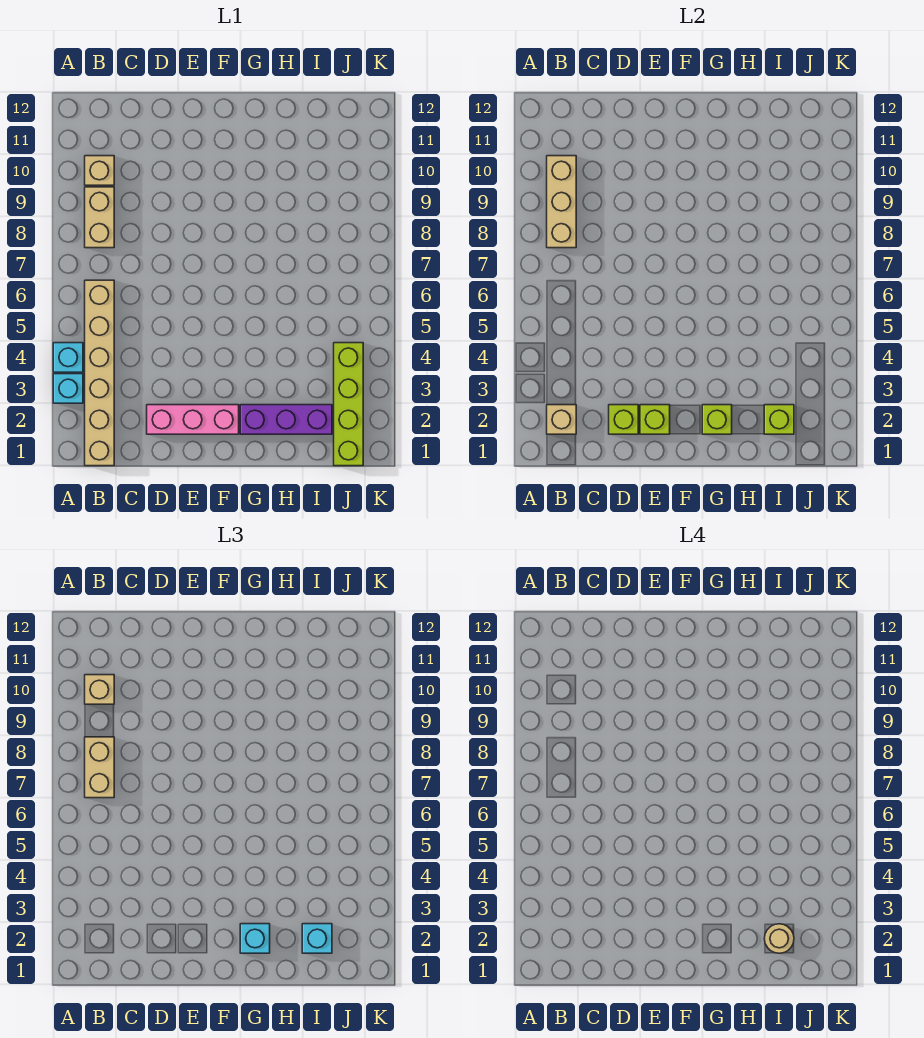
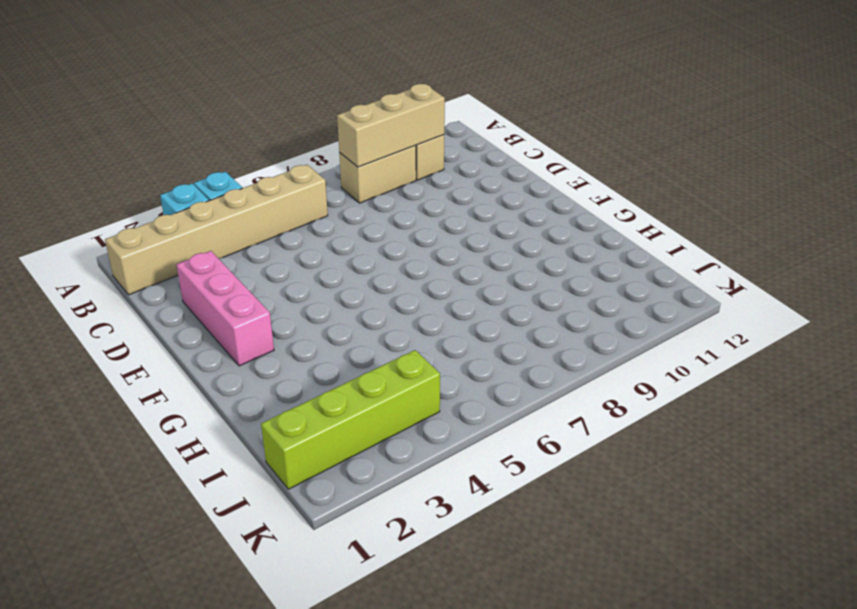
none -> purple 1x3 brick [240,405,332,434]
none -> tan 1x1 brick [547,405,576,434]
none -> lime 1x1 brick [609,405,638,434]

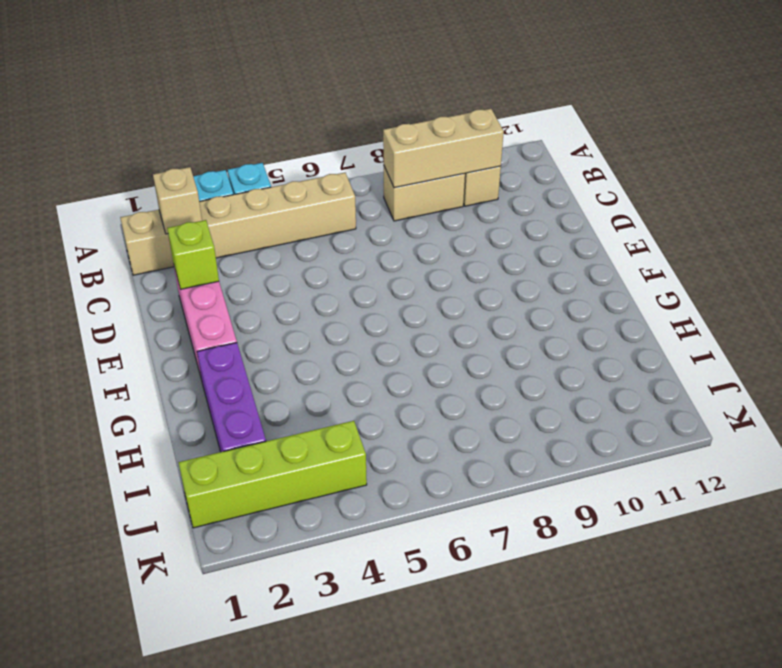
none -> lime 1x1 brick [640,405,670,434]
none -> lime 1x1 brick [702,405,732,434]
none -> lime 1x1 brick [764,405,794,434]

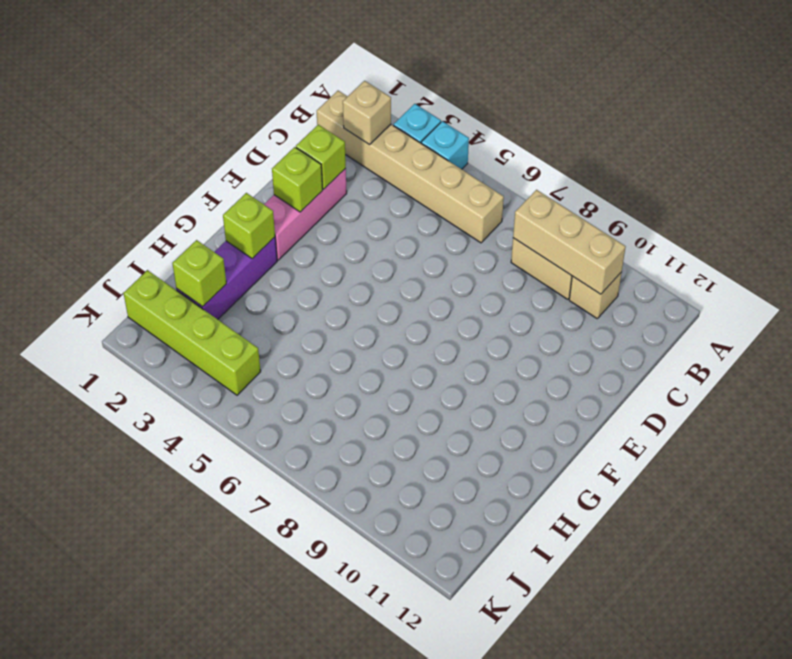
none -> tan 1x2 brick [85,737,114,798]
none -> tan 1x1 brick [85,675,114,704]
none -> cyan 1x1 brick [240,924,270,953]

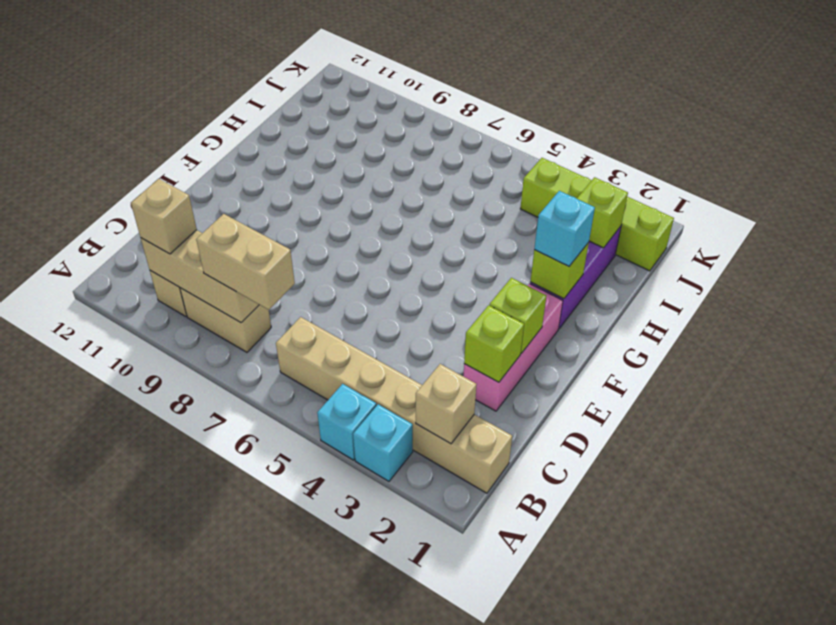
none -> cyan 1x1 brick [302,924,332,953]
none -> tan 1x1 round brick [764,924,794,953]

